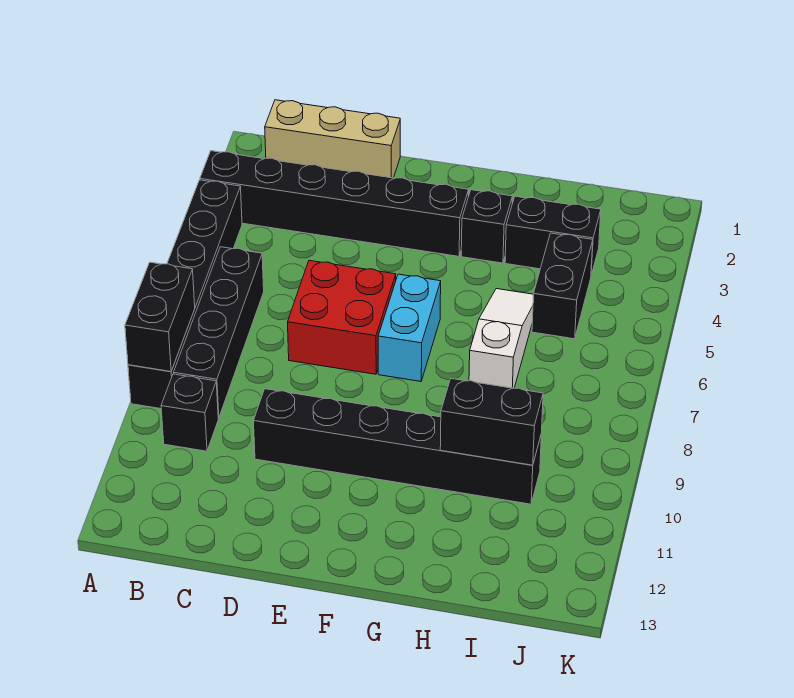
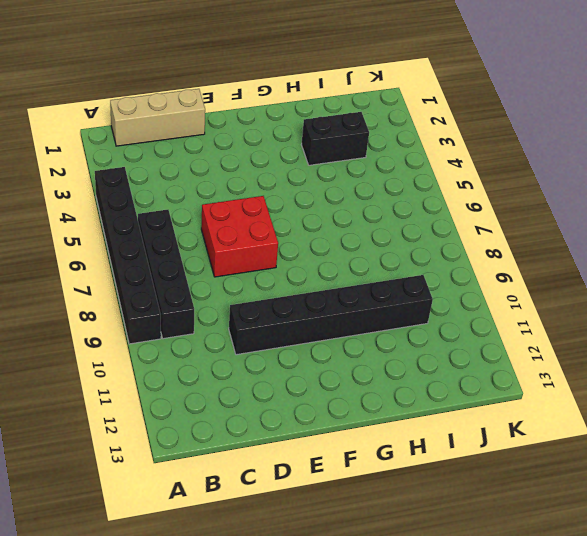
none -> black 1x6 brick [200,151,469,256]
none -> black 1x1 brick [161,374,218,451]
none -> cyan 1x2 brick [378,274,441,381]

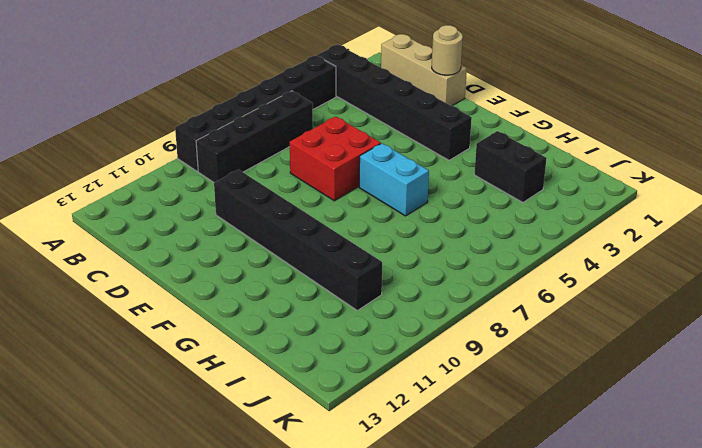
tan 1x1 round brick [432,25,463,75] -> none
cyan 1x2 brick [359,143,429,216] -> cyan 1x2 brick turned to [378,274,441,381]
none -> black 1x1 brick [161,374,218,451]
none -> black 1x1 brick [461,190,512,263]
none -> white 1x3 slope [469,289,533,388]

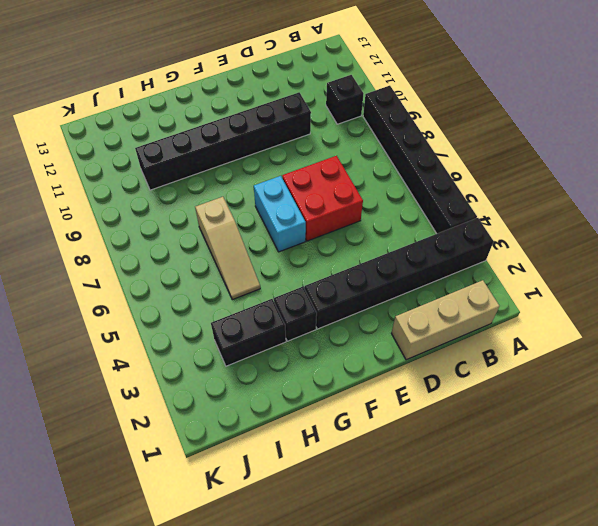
tan 1x3 slope [195,197,260,300] -> white 1x3 slope [469,289,533,388]
none -> black 1x4 brick [174,247,264,418]
none -> black 1x2 brick [532,233,593,339]
none -> black 1x2 brick [125,262,195,372]

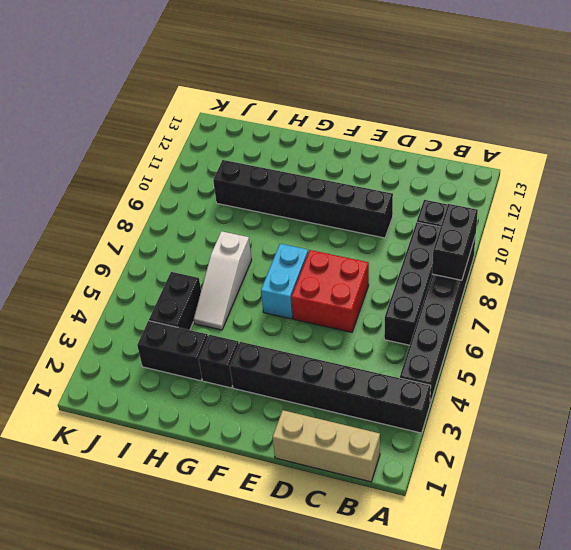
none -> black 1x2 brick [440,379,543,465]

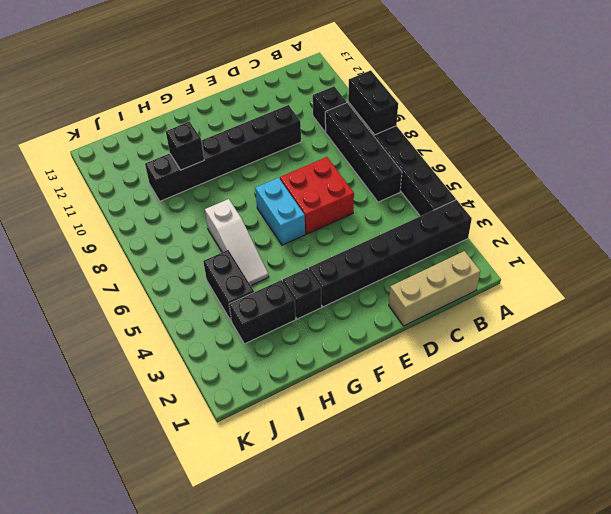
black 1x1 brick [166,122,204,170] -> black 1x2 brick [440,379,543,465]

